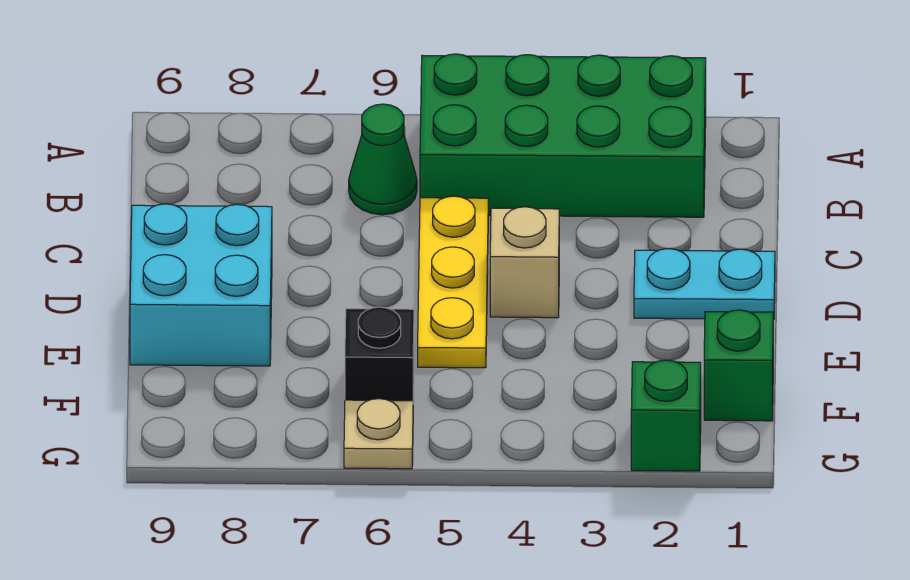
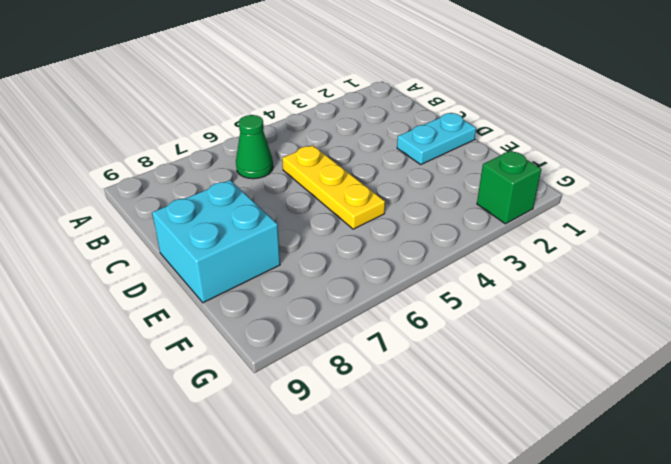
none -> green 2x4 brick [420,54,706,217]
none -> tan 1x1 brick [490,207,559,318]

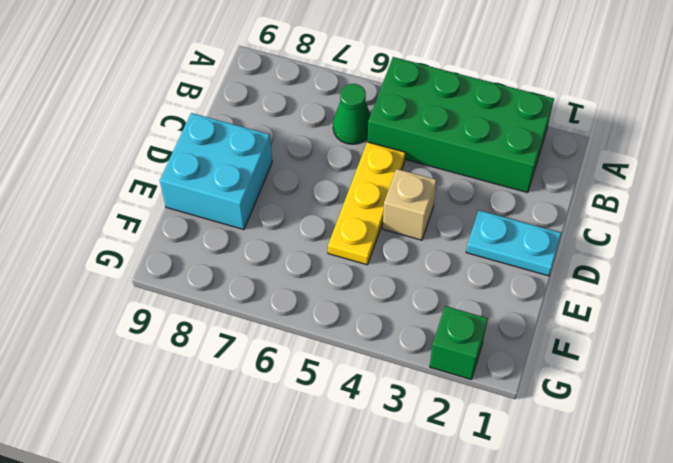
none -> green 1x1 brick [704,310,773,421]
none -> black 1x1 brick [345,307,414,404]

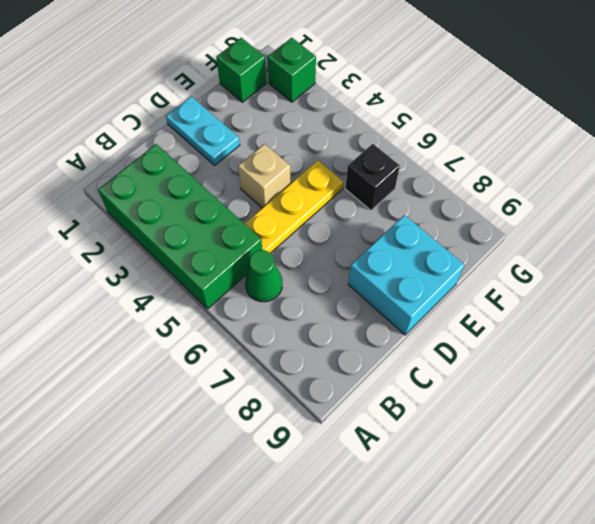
none -> tan 1x1 plate [344,399,413,469]

